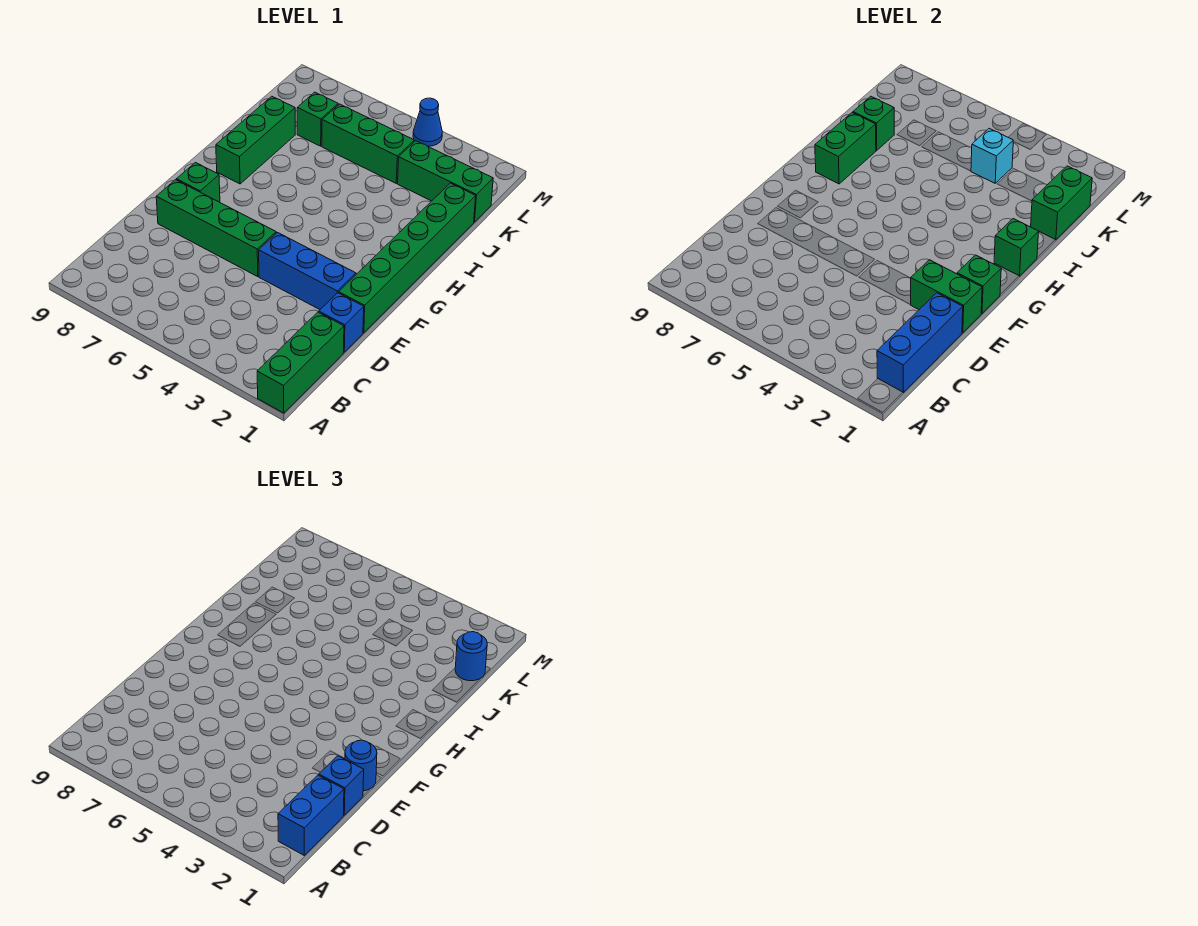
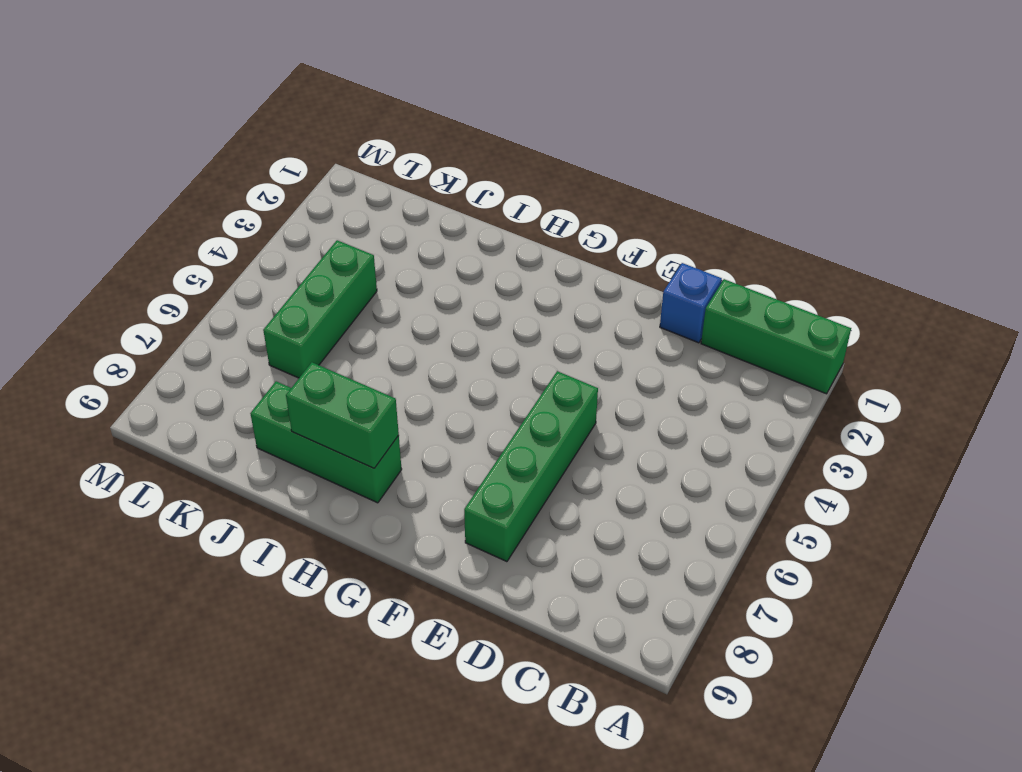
none -> green 1x6 brick [339,183,476,333]
none -> blue 1x3 brick [259,233,356,309]
none -> green 1x1 brick [177,163,220,202]

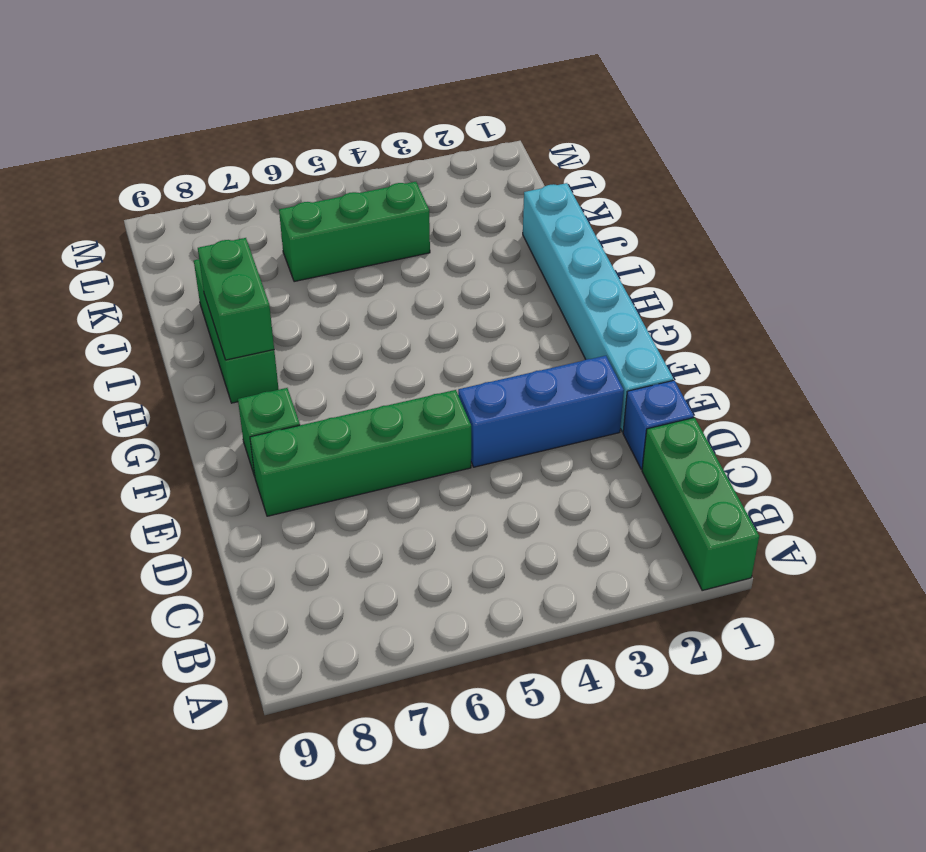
cyan 1x6 brick [523,183,673,432] -> green 1x6 brick [339,183,476,333]
none -> green 1x3 brick [398,141,493,222]
none -> green 1x1 brick [297,92,338,146]
none -> blue 1x1 cone [413,98,442,146]

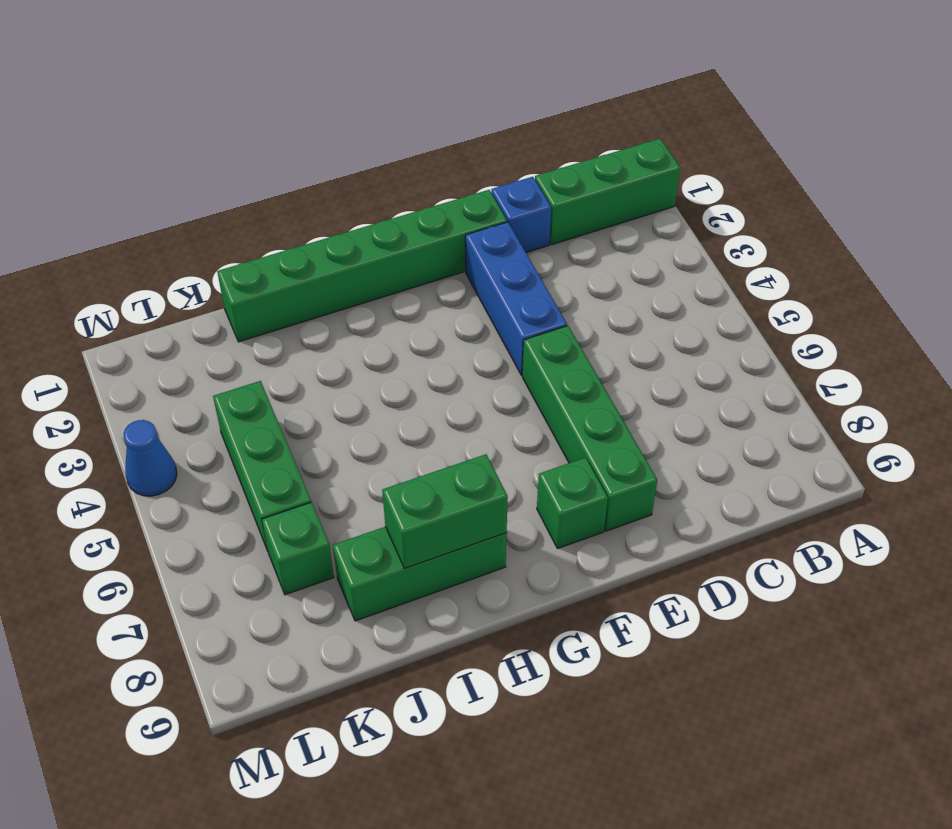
none -> green 1x3 brick [398,141,493,222]
none -> blue 1x3 brick [877,293,963,392]
none -> green 1x2 brick [911,260,982,333]

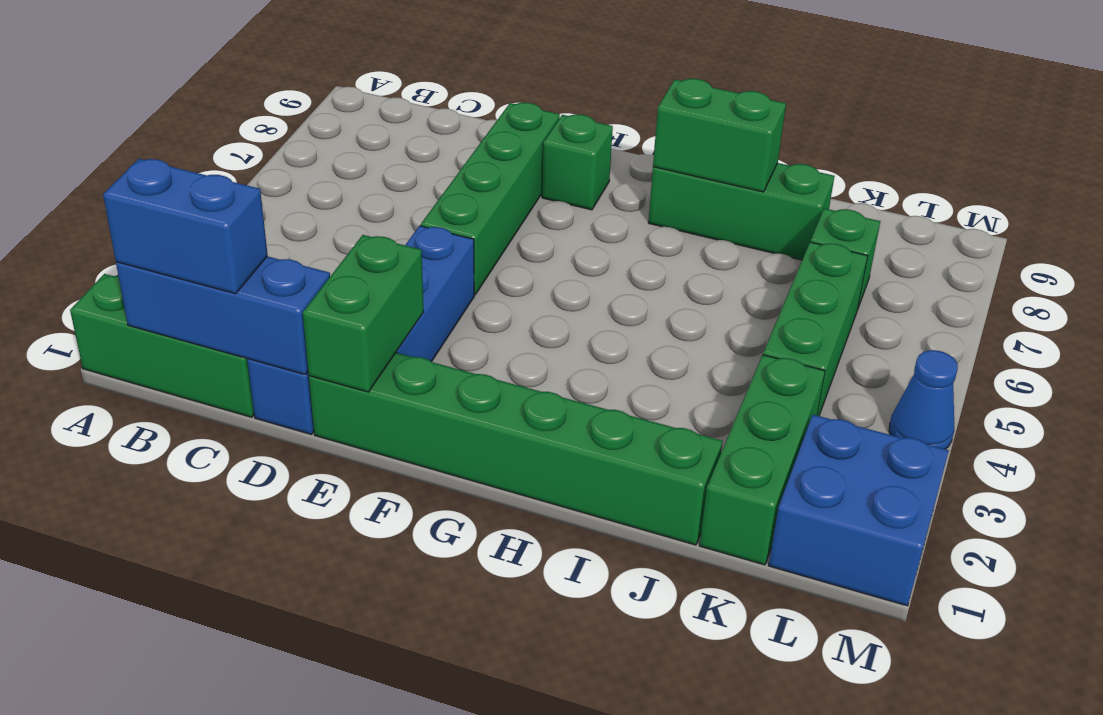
blue 2x2 brick [769,415,949,606] -> none
none -> green 1x1 brick [957,255,1001,314]
none -> green 1x1 brick [994,219,1039,276]
none -> green 1x2 brick [1031,166,1092,240]

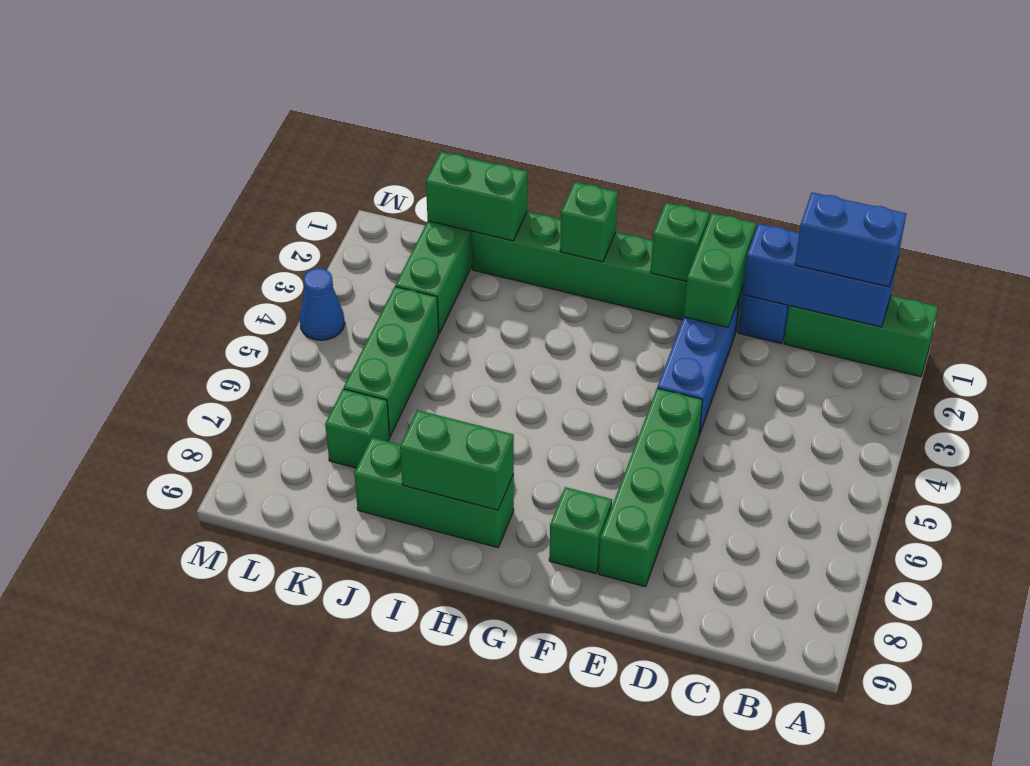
none -> green 1x1 brick [853,96,894,150]
none -> cyan 1x1 brick [971,129,1013,183]
none -> blue 1x1 brick [319,756,364,815]

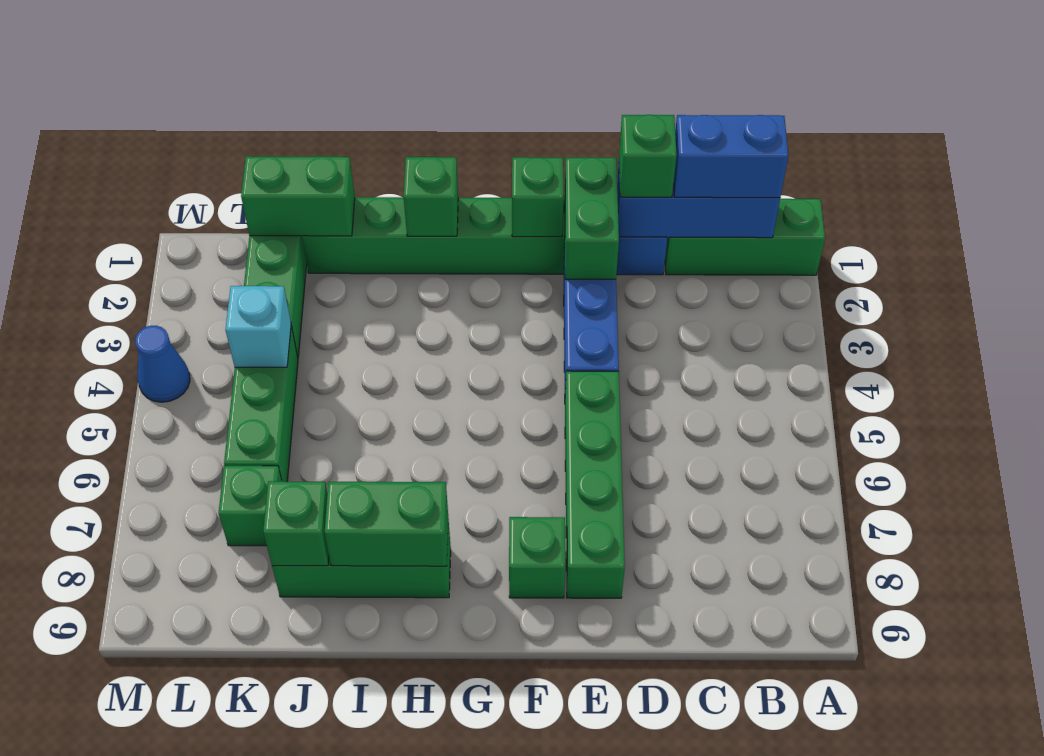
green 1x1 brick [619,115,677,197] -> blue 1x1 brick [319,756,364,815]
none -> blue 1x1 round brick [345,740,377,791]
none -> blue 1x1 round brick [455,632,487,681]

